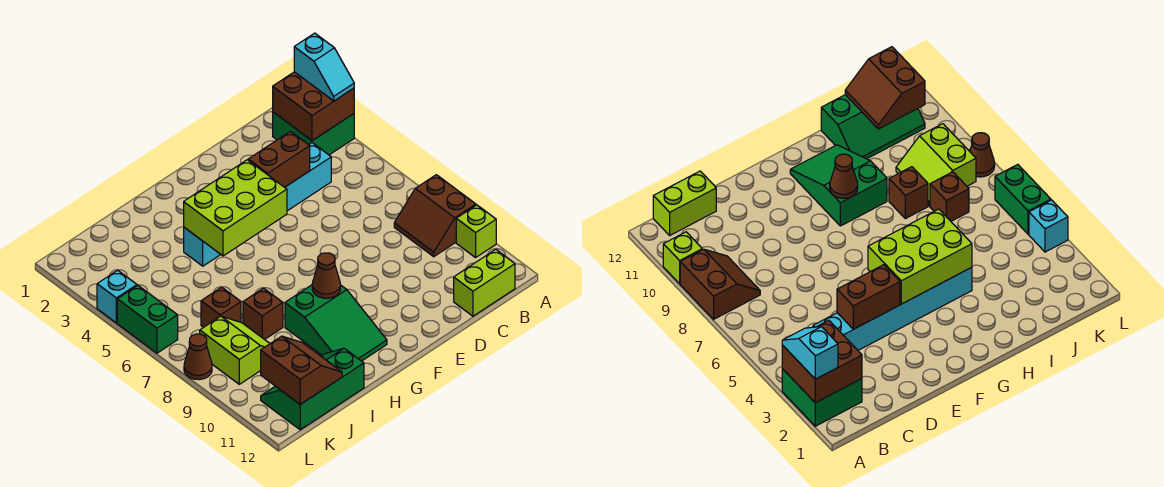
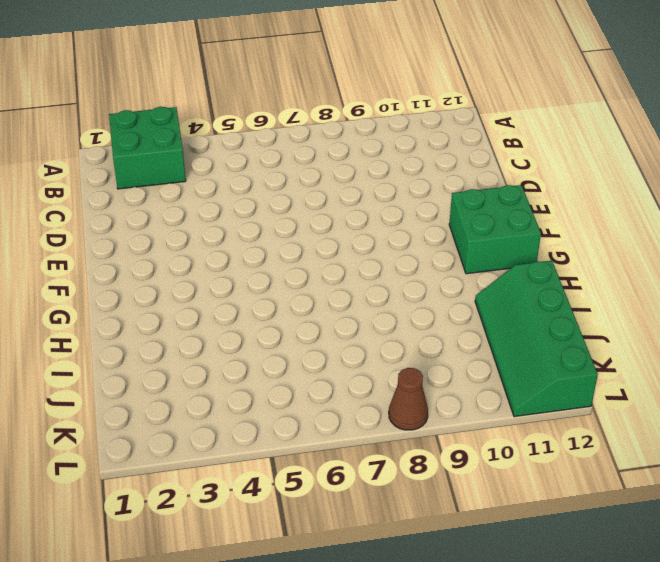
green 2x2 brick [449,185,541,274] -> green 2x3 slope [285,285,387,361]
green 2x4 slope [475,261,598,417] -> green 2x3 slope [261,348,364,430]
none -> brown 2x2 slope [394,175,476,257]
none -> lime 1x1 brick [456,205,496,257]
none -> lime 1x2 brick [454,249,515,316]

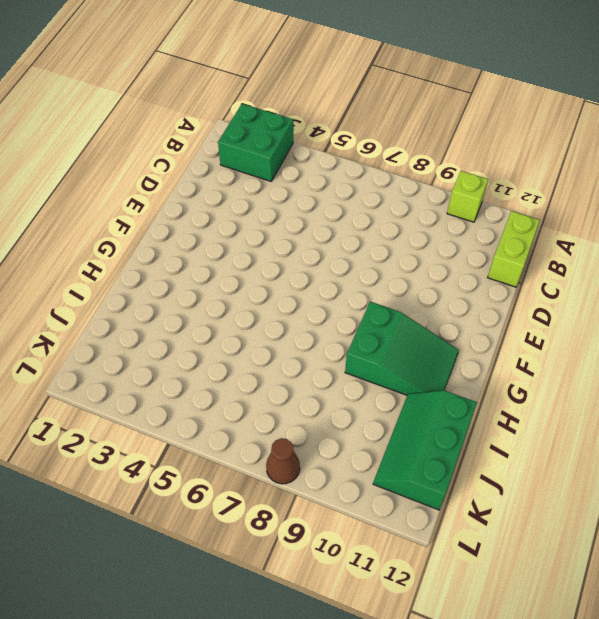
none -> brown 2x2 slope [394,175,476,257]
none -> cyan 1x6 brick [184,143,331,266]
none -> brown 1x1 brick [243,288,283,340]

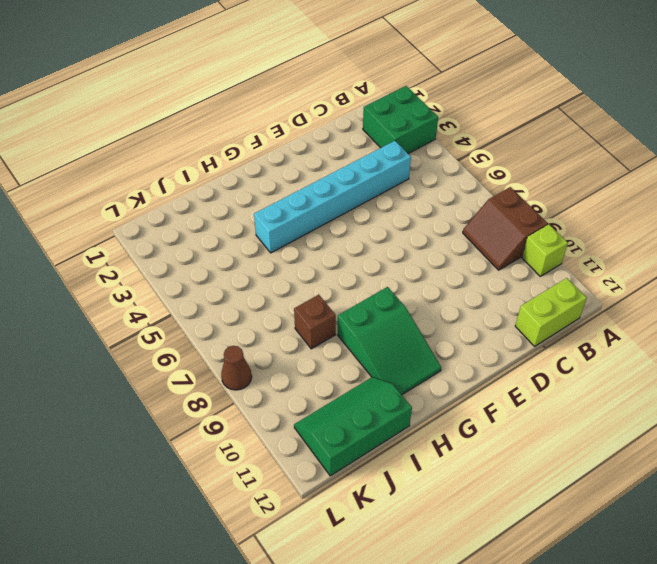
none -> brown 1x1 brick [201,287,241,328]
none -> lime 2x2 slope [200,316,270,384]
none -> cyan 1x1 brick [97,270,137,323]

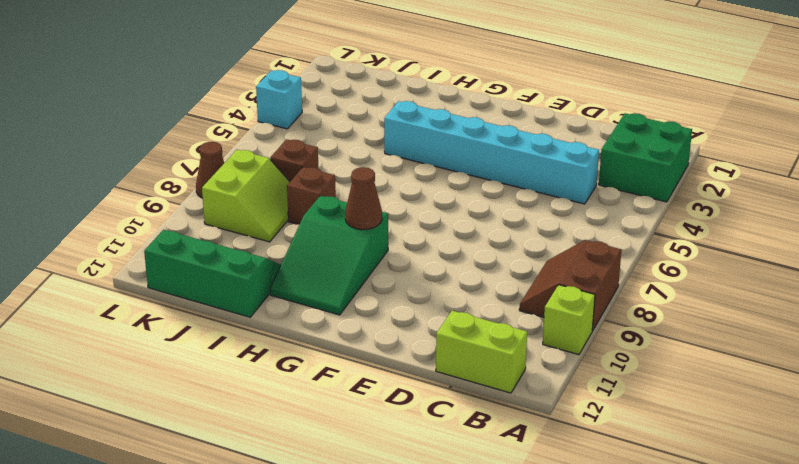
none -> green 1x2 brick [117,286,178,353]
none -> brown 2x2 brick [273,72,354,141]
none -> brown 1x2 brick [248,131,310,187]

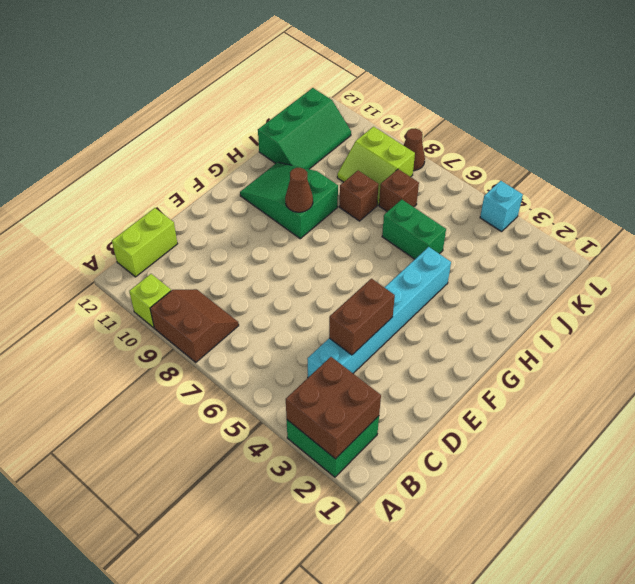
green 1x2 brick [382,199,446,259] -> green 1x2 brick moved to [117,286,178,353]
none -> lime 2x3 brick [184,160,287,256]
none -> brown 2x2 slope [261,336,342,404]
none -> cyan 1x2 slope [294,33,354,101]

